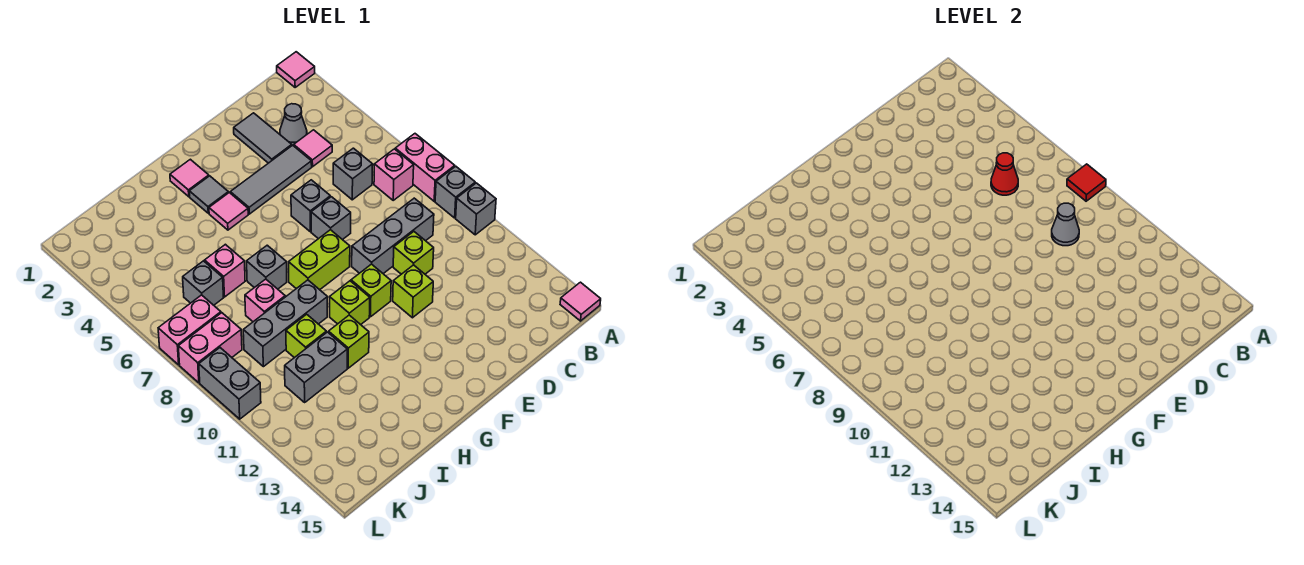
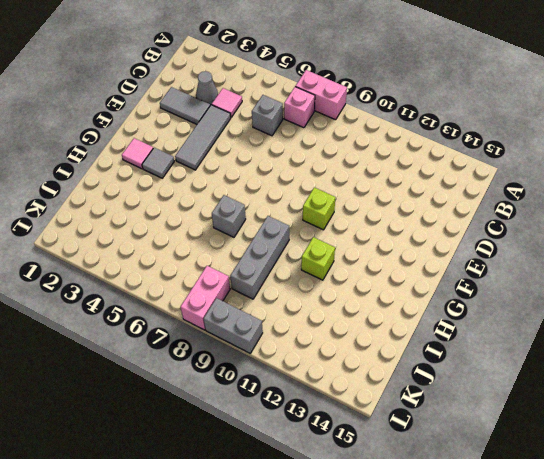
none -> pink 1x1 tile [277,52,315,87]
none -> grey 1x1 brick [435,166,475,218]
none -> grey 1x1 brick [456,183,496,235]
none -> pink 1x1 tile [560,282,601,321]

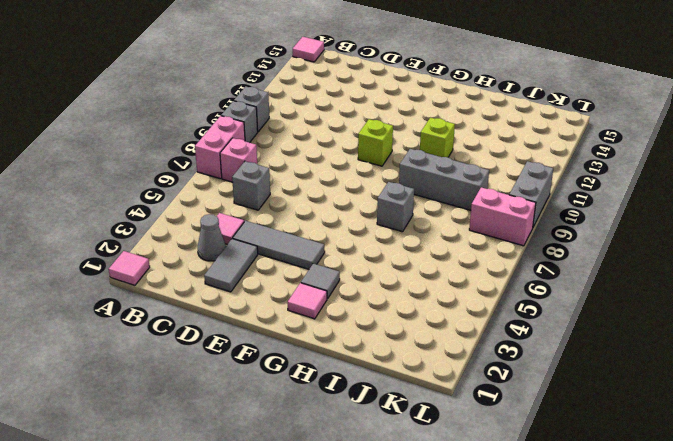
none -> grey 1x3 brick [352,198,434,274]
none -> lime 1x1 brick [393,232,434,274]
none -> grey 1x1 brick [291,180,330,232]
none -> grey 1x1 brick [311,197,351,240]

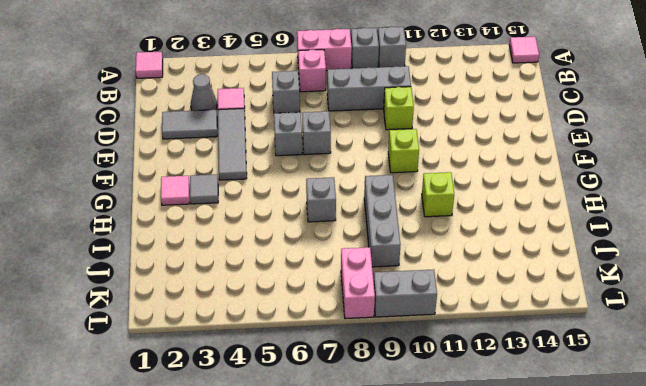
grey 1x3 brick [327,66,411,111] -> grey 1x3 brick turned to [352,198,434,274]
none -> lime 1x1 brick [393,265,433,318]
none -> lime 1x2 brick [289,230,350,290]
none -> pink 1x1 tile [209,193,248,230]
none -> lime 1x1 brick [330,281,370,325]

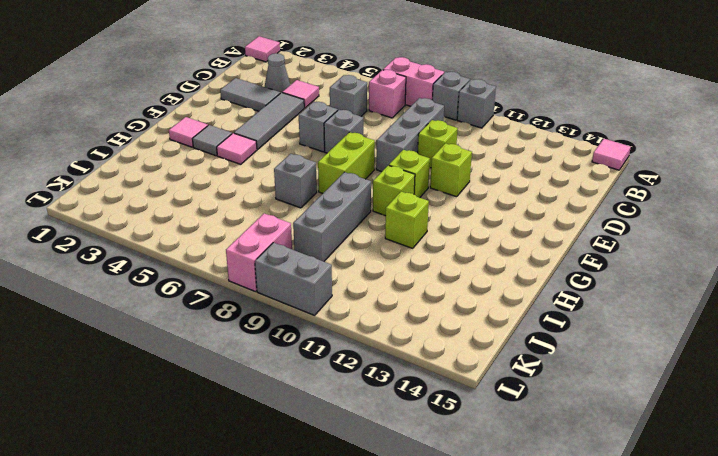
none -> pink 1x1 brick [205,244,245,297]
none -> pink 1x1 brick [245,279,285,322]
none -> lime 1x1 brick [286,314,326,358]
none -> grey 1x2 brick [285,332,347,402]

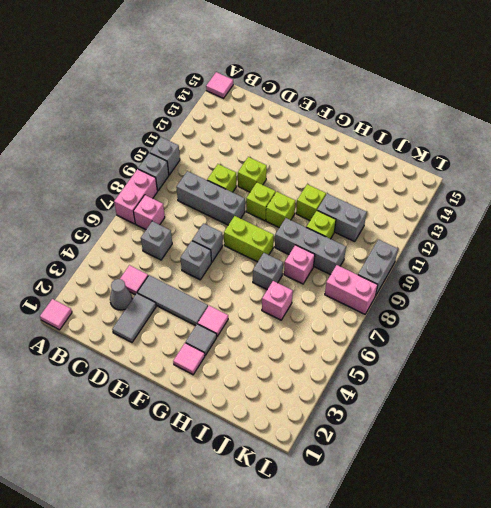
none -> grey 1x1 brick [183,261,223,305]
none -> pink 1x2 brick [158,295,221,365]
none -> red 1x1 tile [1067,164,1106,201]
none -> red 1x1 cone [991,153,1018,195]

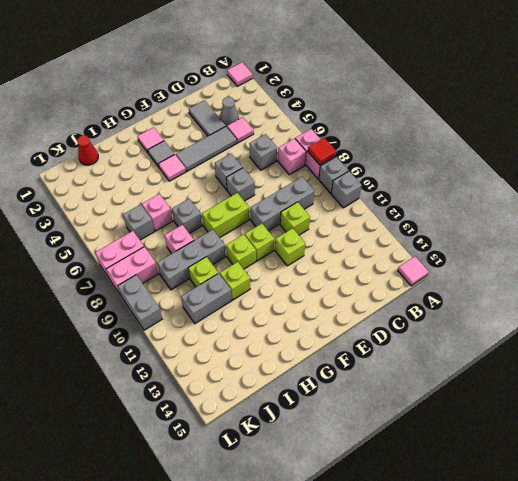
red 1x1 cone [77,135,98,165] -> red 1x1 cone moved to [991,153,1018,195]
none -> grey 1x1 cone [1052,203,1079,246]

